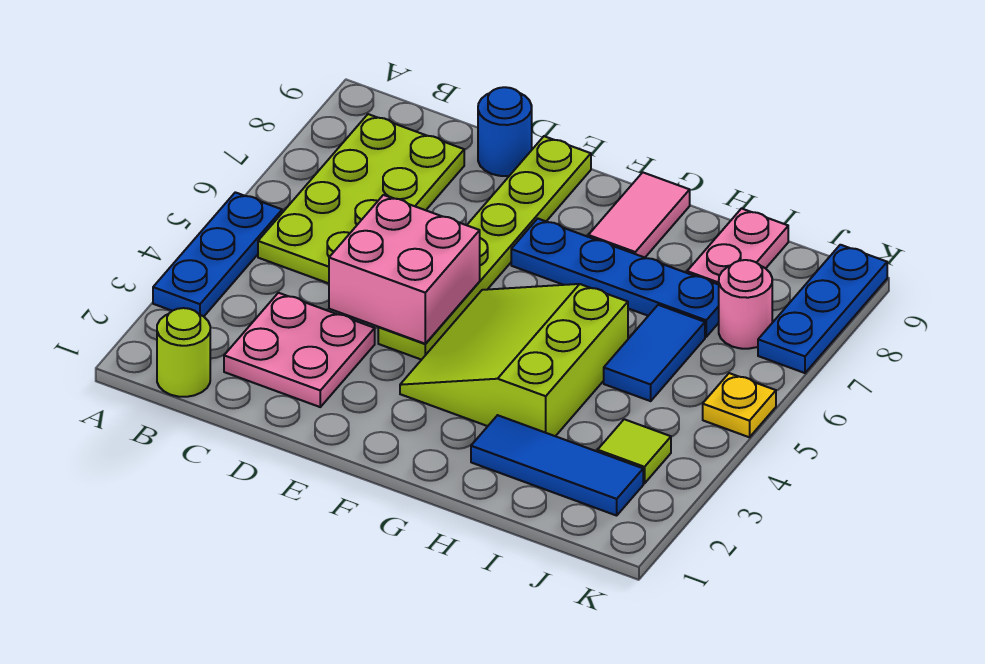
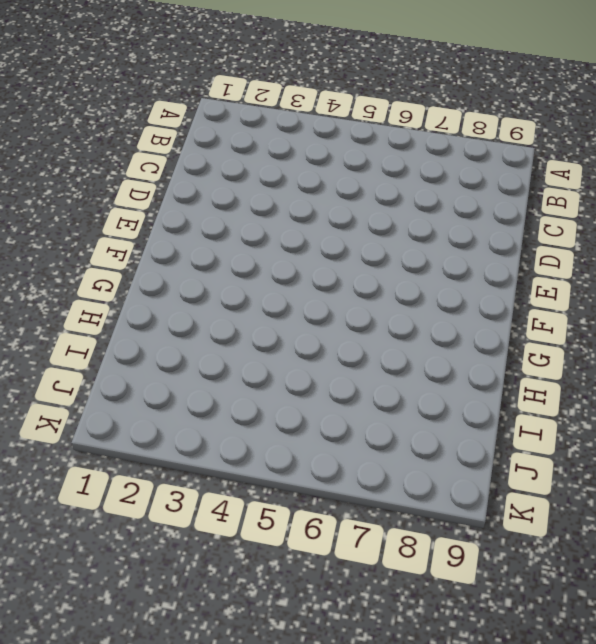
none -> blue 1x3 plate [153,192,282,316]
none -> lime 1x1 round brick [157,308,210,397]
none -> lime 2x4 plate [258,114,464,283]

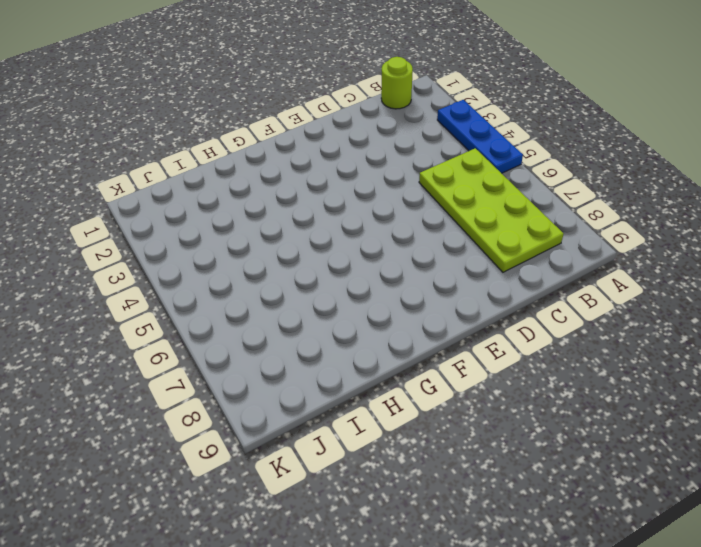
none -> pink 2x2 plate [224,293,375,407]
none -> blue 1x1 round brick [478,87,532,176]
none -> lime 1x6 plate [378,136,591,360]

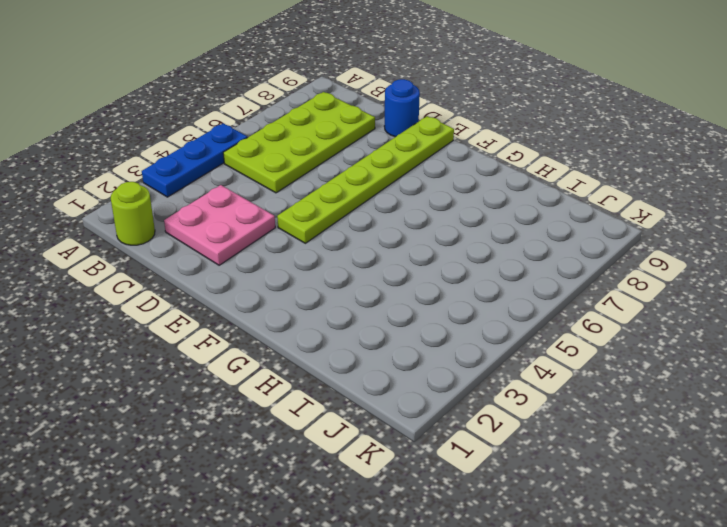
none -> lime 3x3 slope [400,284,628,436]
none -> blue 1x4 plate [511,219,719,337]
none -> pink 1x2 tile [588,172,690,257]

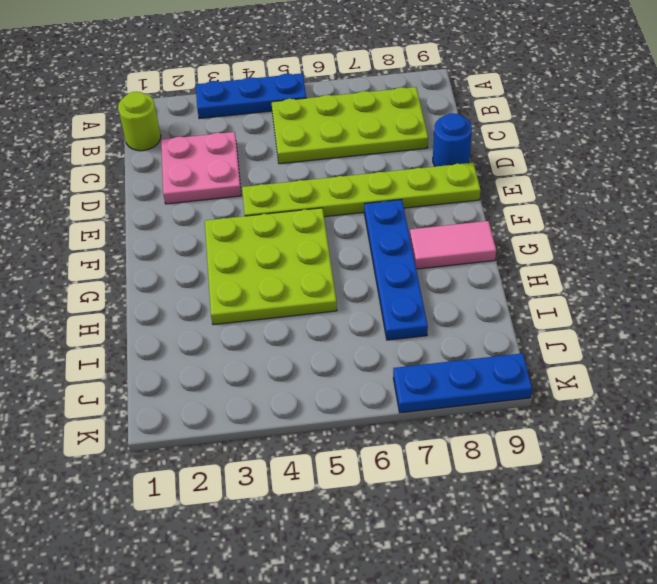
lime 3x3 plate [205,208,337,325] -> lime 3x3 slope [400,284,628,436]
none -> blue 1x3 tile [471,415,643,516]
none -> blue 1x2 tile [604,305,705,401]
none -> pink 1x2 plate [687,209,788,285]

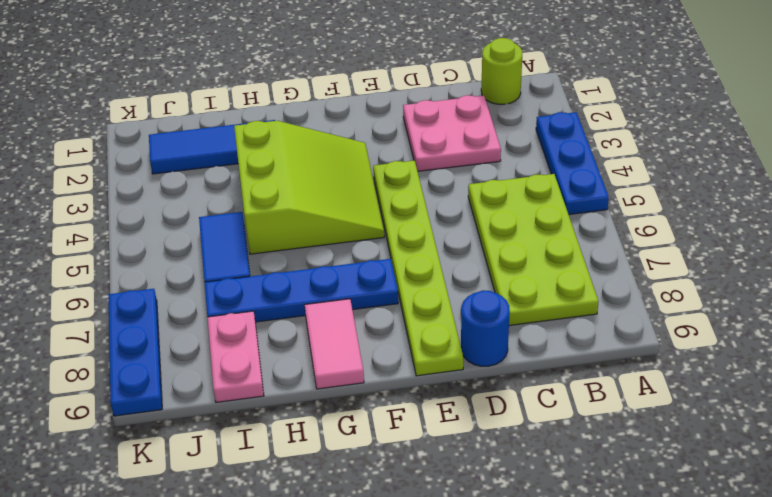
none -> lime 1x1 tile [598,419,671,483]
none -> pink 1x1 round brick [719,260,772,349]
none -> yellow 1x1 plate [703,373,776,437]

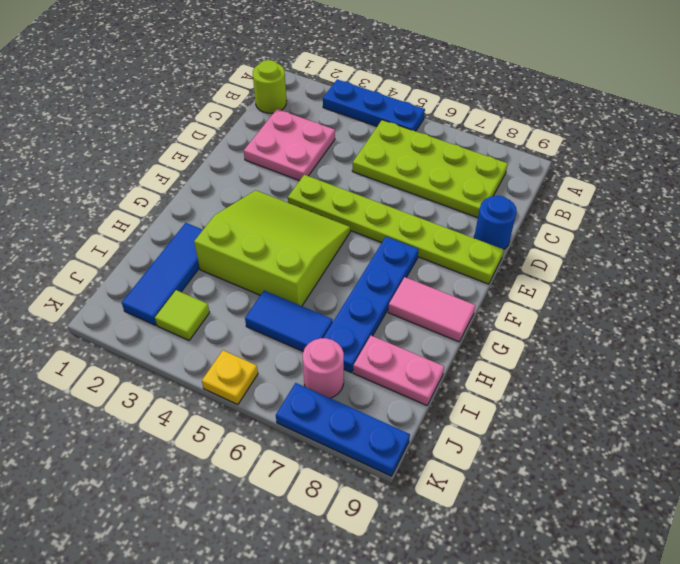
none -> pink 2x2 brick [329,195,480,344]

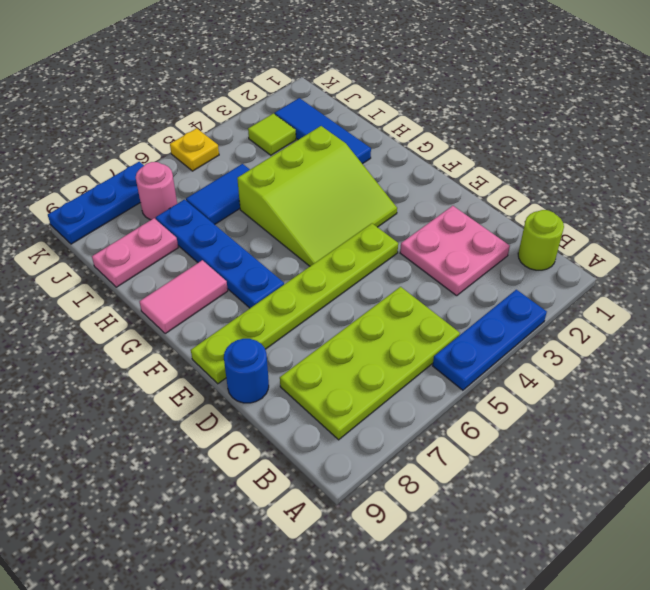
none -> pink 2x2 brick [329,195,480,344]

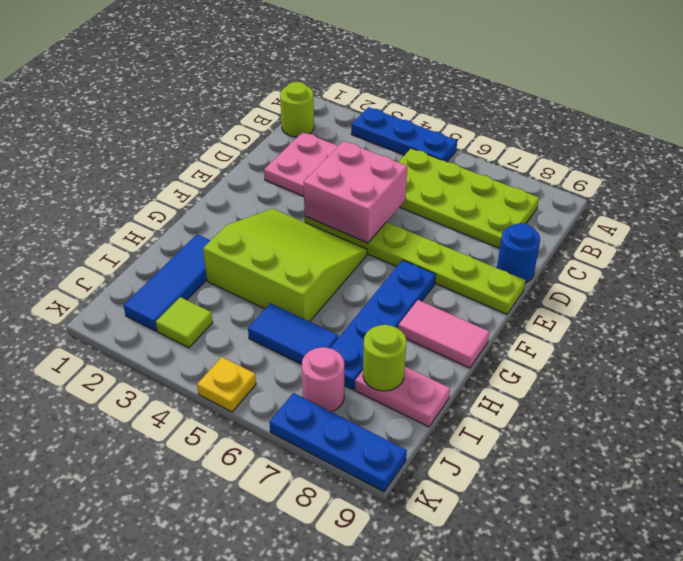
lime 1x1 round brick [363,325,406,391] -> none

